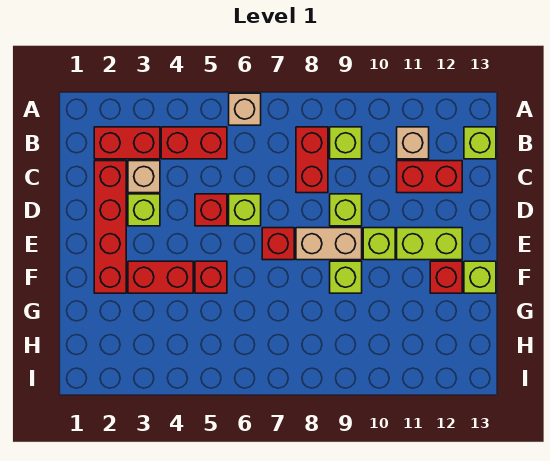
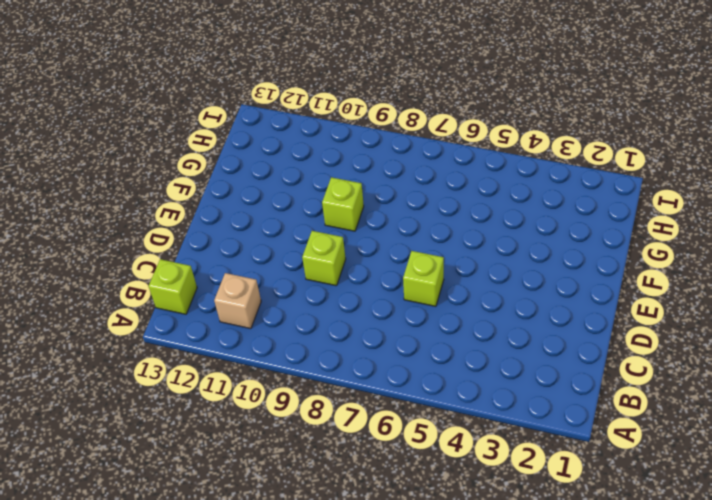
none -> tan 1x1 brick [229,93,261,125]
none -> red 1x2 brick [94,127,160,159]
none -> red 1x2 brick [161,127,227,159]

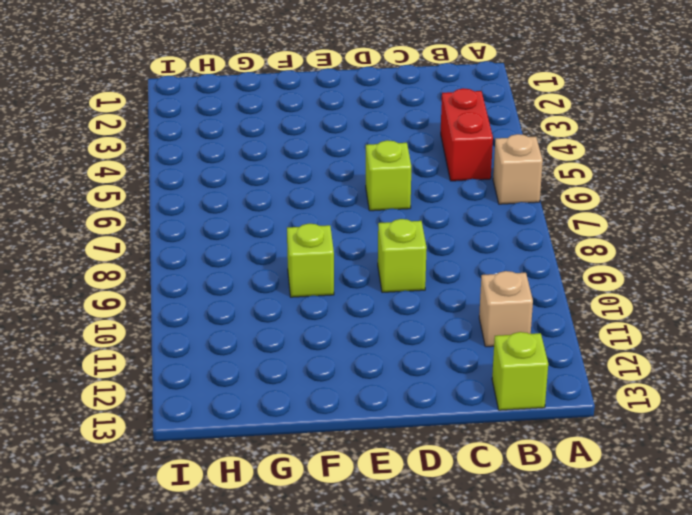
none -> red 1x2 brick [94,127,160,159]
none -> red 1x2 brick [296,127,328,193]
none -> lime 1x1 brick [330,127,362,159]

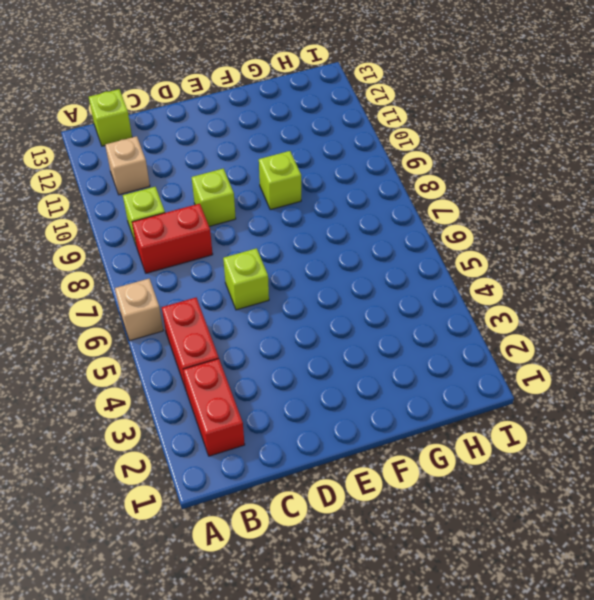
none -> red 1x4 brick [94,161,126,293]
none -> tan 1x1 brick [128,161,160,193]
none -> red 1x2 brick [397,161,462,193]

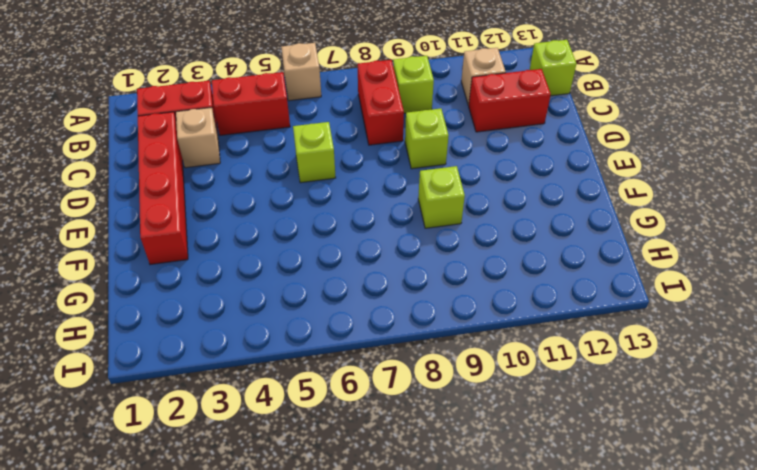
none -> lime 1x1 brick [128,194,160,226]
none -> red 1x1 brick [195,194,227,226]
none -> red 1x1 brick [262,228,294,260]

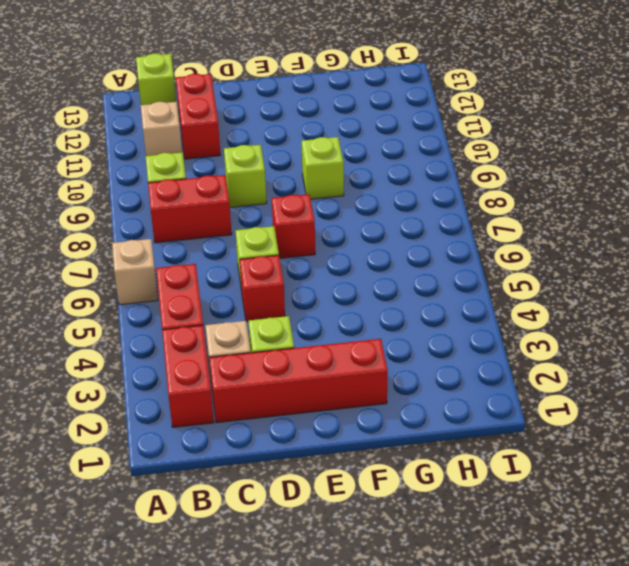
none -> tan 1x2 brick [296,228,362,260]
none -> lime 1x1 brick [363,228,395,260]
none -> lime 1x2 brick [397,228,462,260]

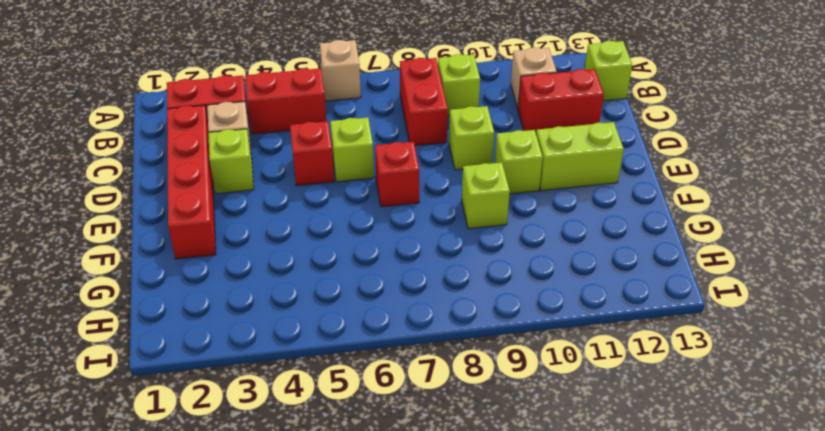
none -> tan 1x2 brick [296,228,362,260]
none -> red 1x2 brick [128,261,193,293]
none -> red 1x1 brick [195,261,227,293]

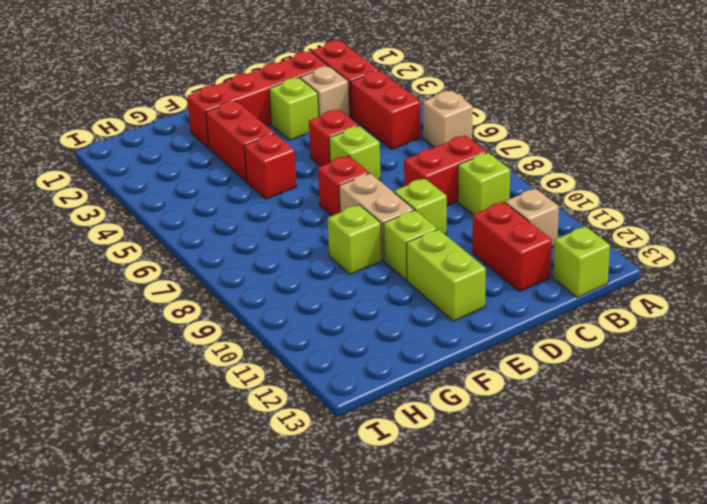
none -> red 1x1 brick [430,261,462,293]
none -> lime 1x1 brick [464,261,496,293]

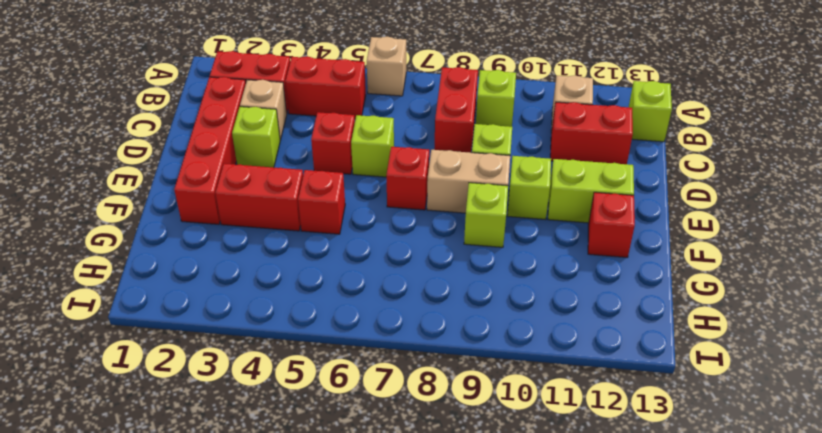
none -> lime 1x1 brick [464,261,496,293]

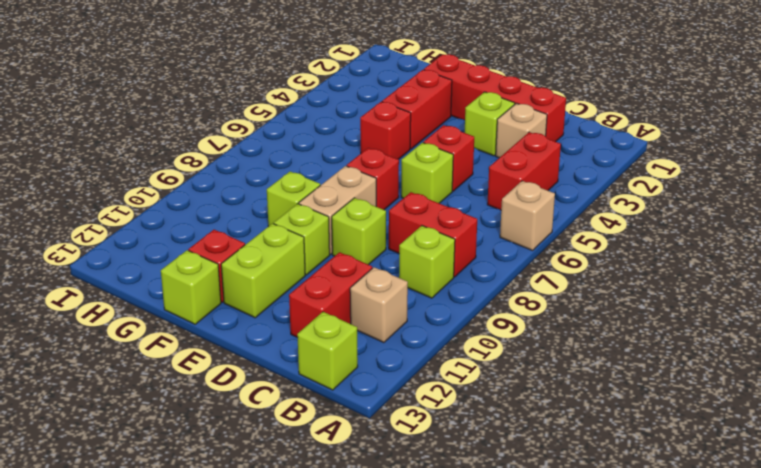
none -> red 1x2 brick [94,127,160,159]

